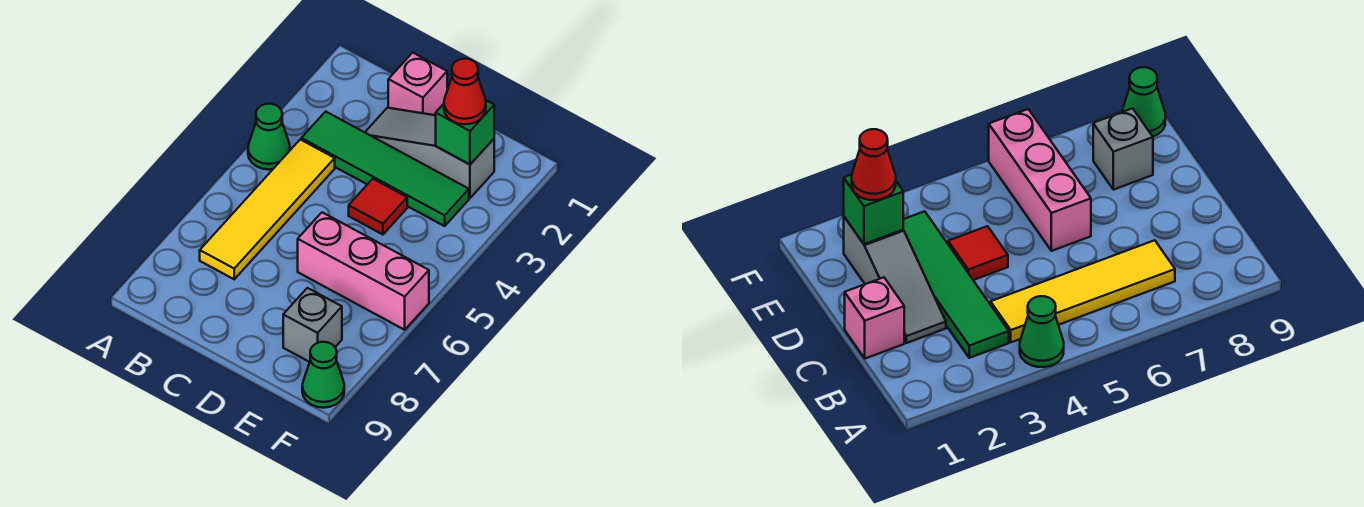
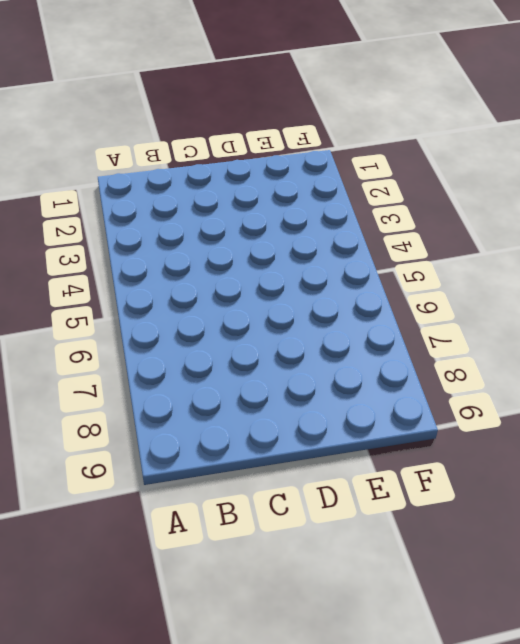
none -> green 1x1 cone [248,104,290,170]
none -> green 1x4 tile [301,111,469,226]

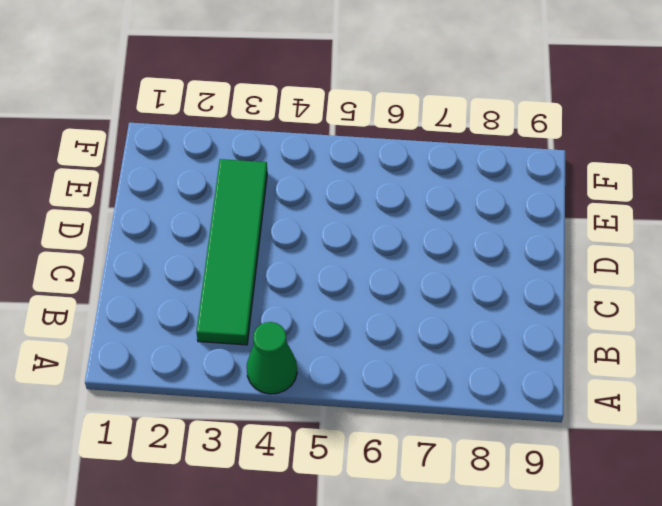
none -> yellow 1x4 tile [200,140,335,279]
none -> pink 1x1 brick [388,53,447,115]

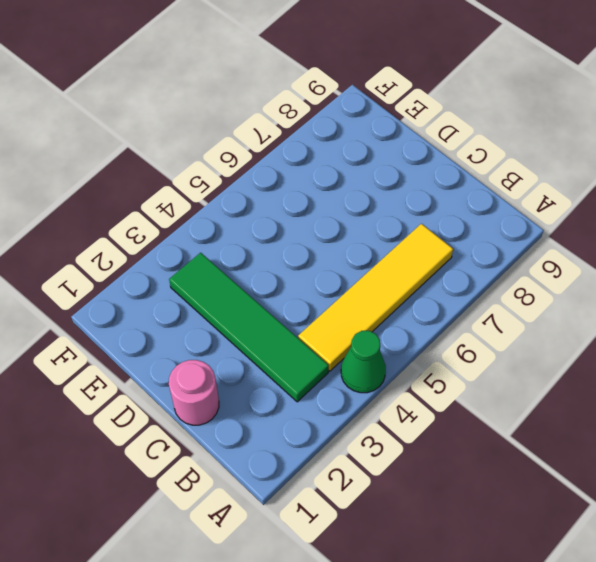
pink 1x1 round brick [169,360,219,425] -> pink 1x1 brick [388,53,447,115]
none -> grey 1x3 slope [365,108,494,198]
none -> red 1x1 tile [349,179,407,235]

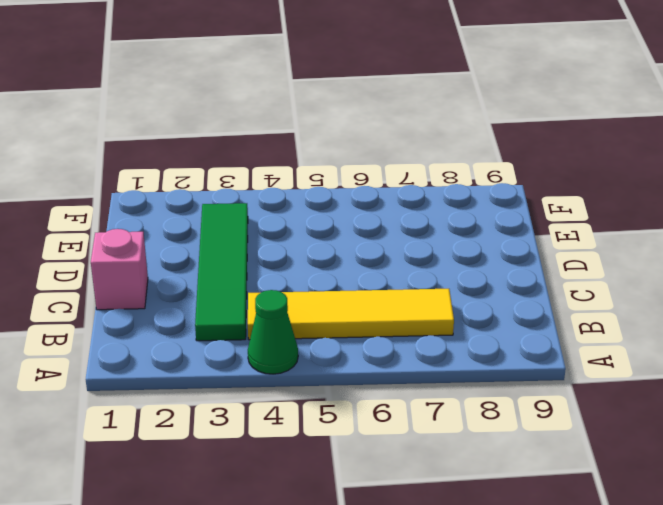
none -> grey 1x3 slope [365,108,494,198]
none -> red 1x1 tile [349,179,407,235]

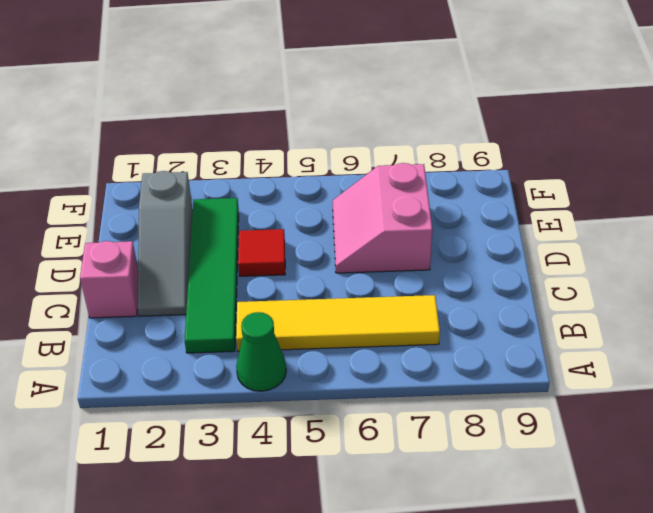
pink 2x2 slope [333,163,432,273] -> pink 1x3 brick [298,212,429,330]
none -> grey 1x1 brick [283,288,342,362]
none -> green 1x1 cone [302,342,344,408]

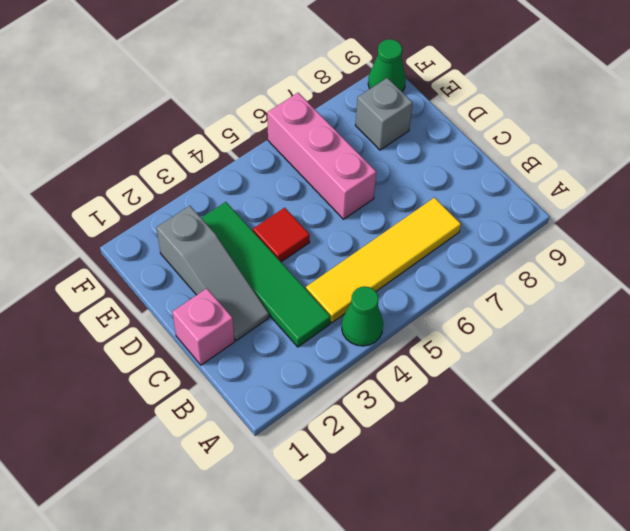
none -> green 1x1 brick [436,100,494,164]
none -> red 1x1 cone [444,59,486,124]

